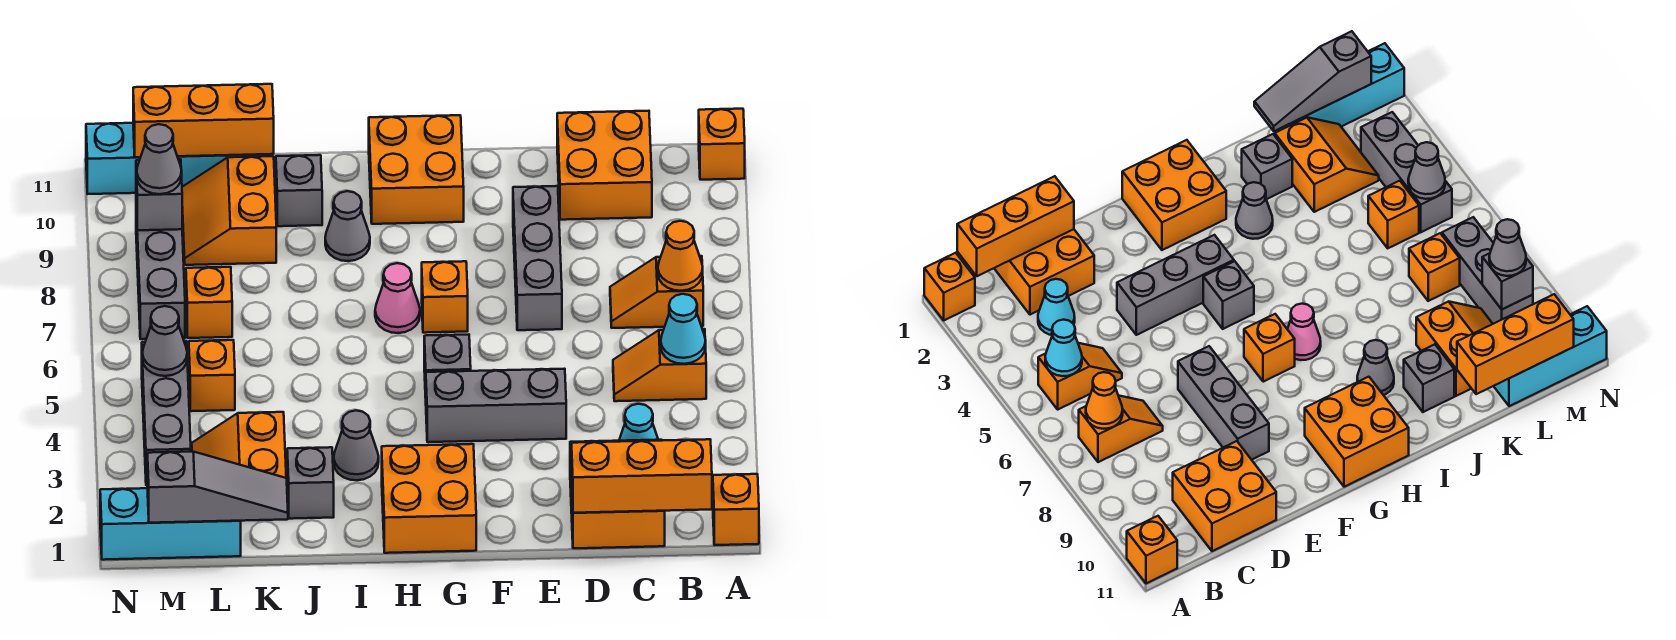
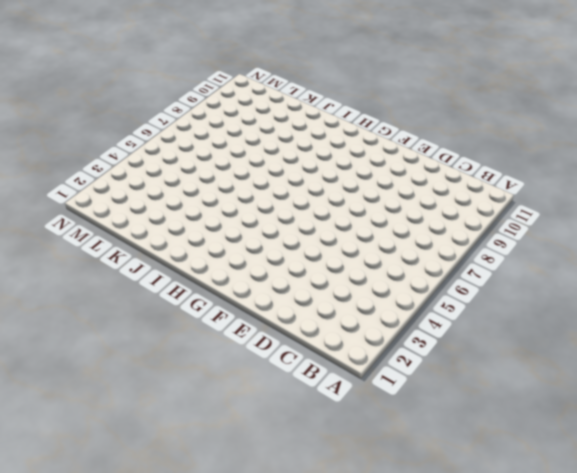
none -> orange 1x1 brick [713,474,759,545]
none -> orange 1x1 brick [699,109,745,180]
none -> orange 1x2 slope [613,329,706,401]
none -> orange 1x2 slope [610,256,703,328]

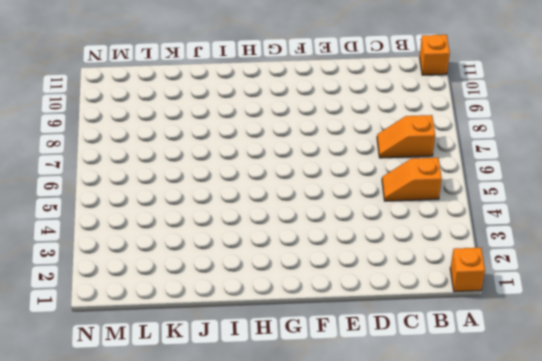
none -> orange 2x2 brick [570,440,665,548]
none -> cyan 1x1 cone [619,404,658,441]
none -> orange 2x2 brick [557,111,652,220]
none -> grey 1x3 brick [426,369,566,442]

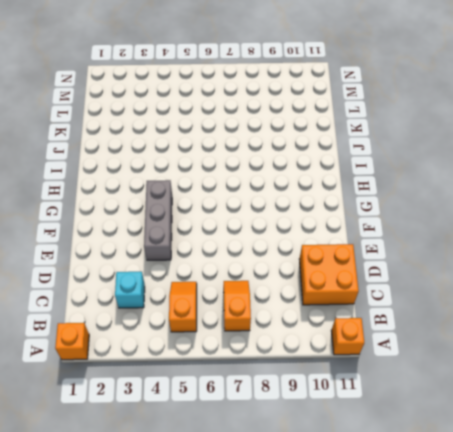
cyan 1x1 brick [115,272,145,308] -> cyan 1x1 cone [619,404,658,441]
none -> orange 2x2 brick [570,440,665,548]
none -> grey 1x3 brick [513,186,562,330]
none -> orange 2x2 brick [382,444,476,553]
none -> grey 1x1 brick [424,334,471,398]

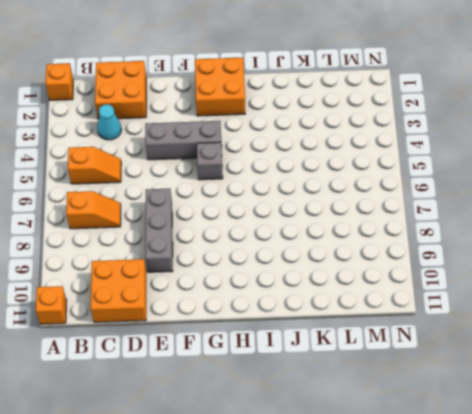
none -> orange 1x1 brick [422,261,468,333]
none -> orange 2x2 brick [369,115,464,224]
none -> pink 1x1 cone [375,263,420,333]
none -> grey 1x1 cone [334,410,379,480]

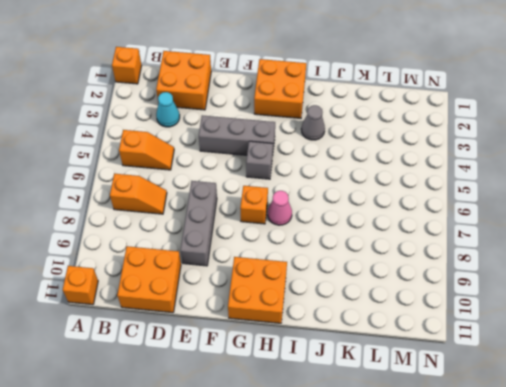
none -> grey 1x1 cone [325,191,370,261]
none -> grey 1x1 brick [287,447,334,519]
none -> grey 1x1 brick [276,155,322,226]
none -> orange 2x2 slope [192,412,286,478]

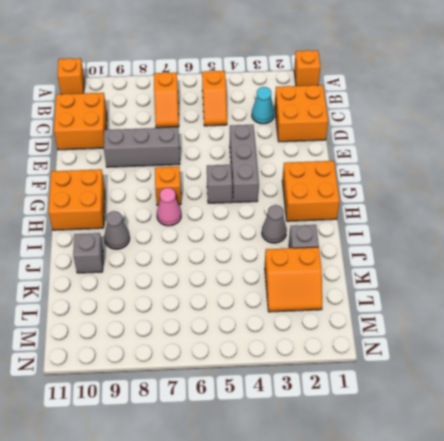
none -> orange 2x2 slope [182,156,276,265]
none -> cyan 1x3 brick [100,488,241,560]
none -> orange 1x1 brick [189,340,235,411]
none -> orange 1x1 brick [186,267,232,338]

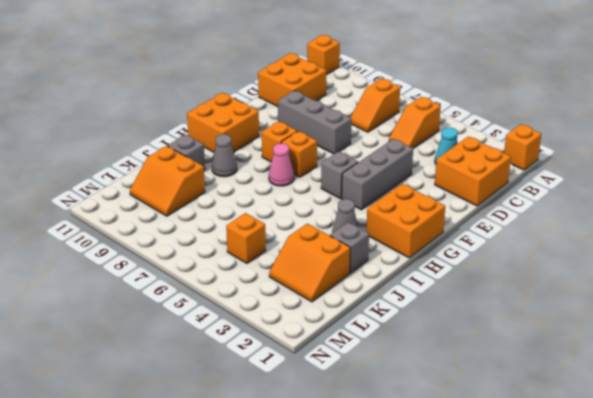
orange 1x1 brick [262,121,297,162] -> orange 1x1 brick moved to [186,267,232,338]
none -> cyan 1x3 brick [100,488,241,560]
none -> cyan 1x3 brick [86,123,227,194]
none -> grey 1x3 brick [142,341,191,485]
none -> grey 1x3 brick [136,208,185,339]

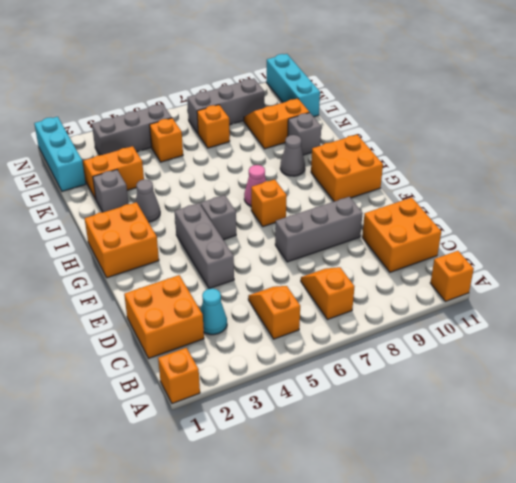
none -> orange 1x3 brick [571,439,712,513]
none -> cyan 1x1 cone [661,294,706,364]
none -> orange 1x1 cone [658,221,703,291]
none -> grey 1x3 slope [147,452,288,523]

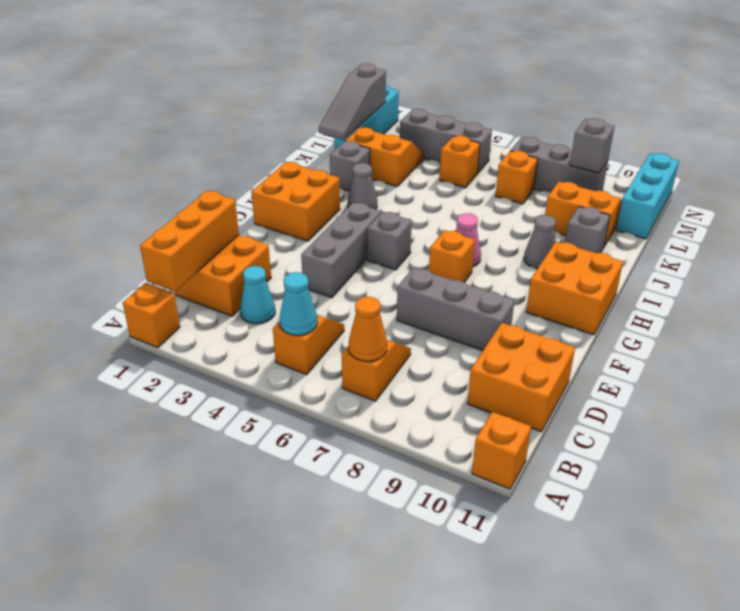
none -> orange 1x3 brick [133,84,274,157]
none -> grey 1x1 cone [142,306,187,376]
none -> grey 1x1 cone [137,124,182,194]

